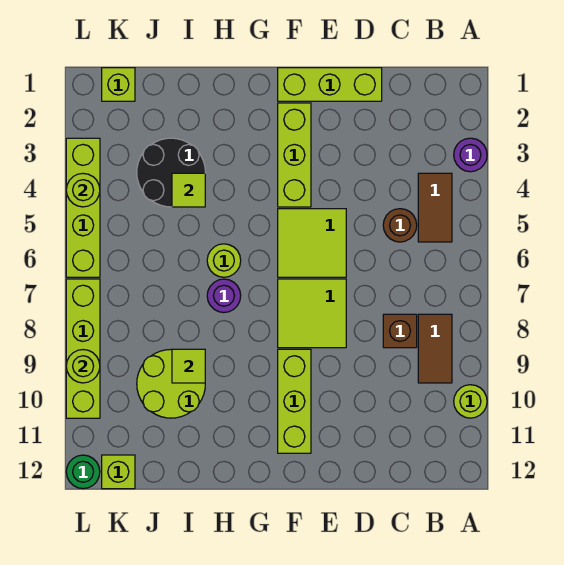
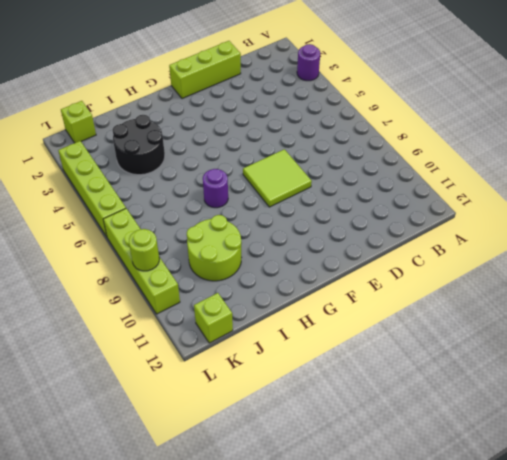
none -> lime 1x1 round brick [454,385,487,418]
none -> brown 1x2 tile [418,173,452,242]
none -> brown 1x2 tile [418,314,452,383]

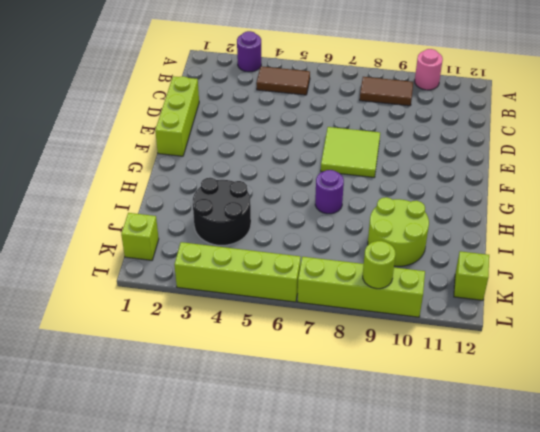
pink 1x1 round brick [415,49,443,90] -> lime 1x1 round brick [454,385,487,418]
none -> brown 1x1 round brick [383,209,417,242]
none -> brown 1x1 brick [383,314,417,348]
none -> lime 2x2 tile [278,209,346,277]

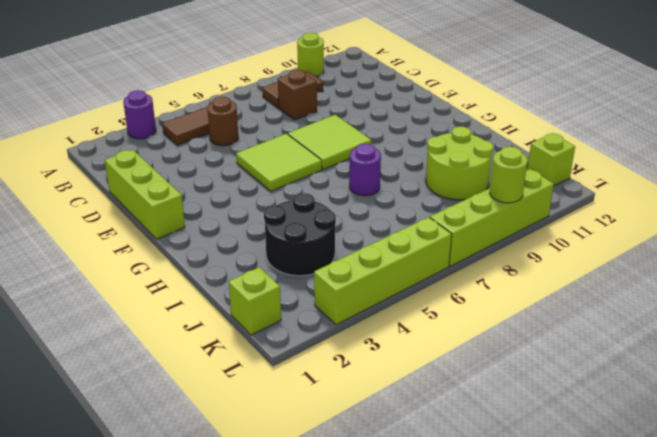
none -> lime 1x3 brick [278,103,311,207]
none -> lime 1x3 brick [278,349,311,453]
none -> lime 1x1 round brick [207,244,241,277]

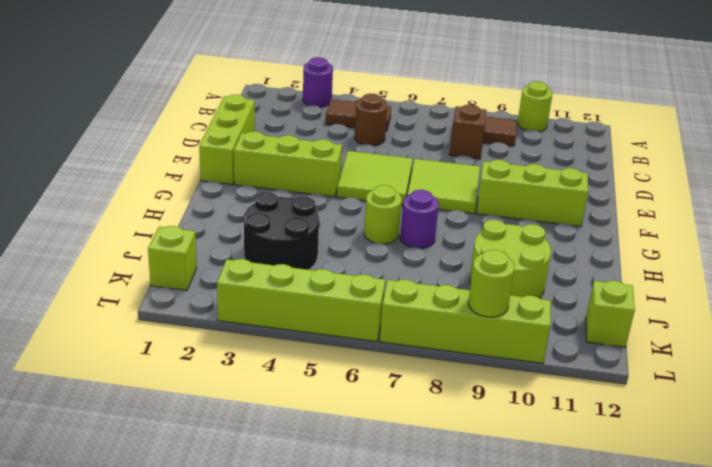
none -> green 1x1 round brick [66,455,100,489]
none -> lime 1x1 tile [172,173,205,207]
none -> lime 1x1 tile [172,349,205,383]

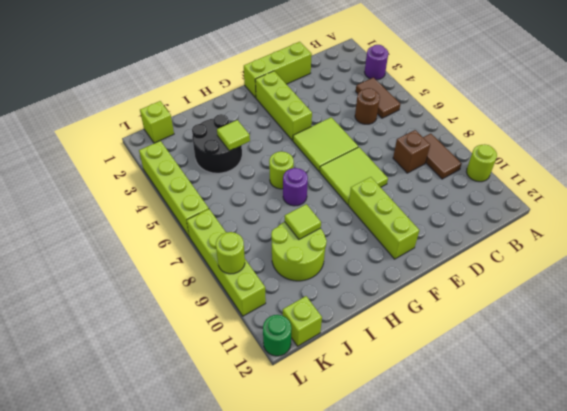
none -> lime 1x1 round brick [66,173,100,207]

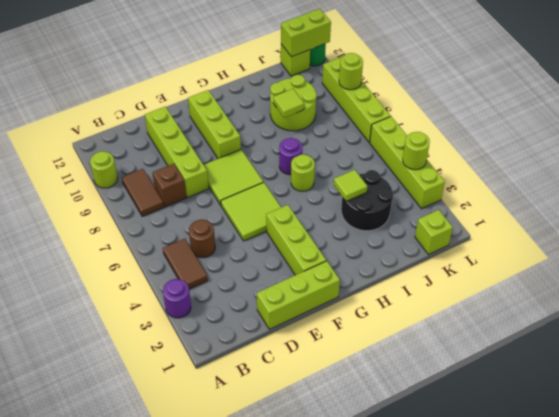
lime 1x4 brick [145,107,209,197] -> none
lime 1x2 brick [281,9,331,57] -> none

